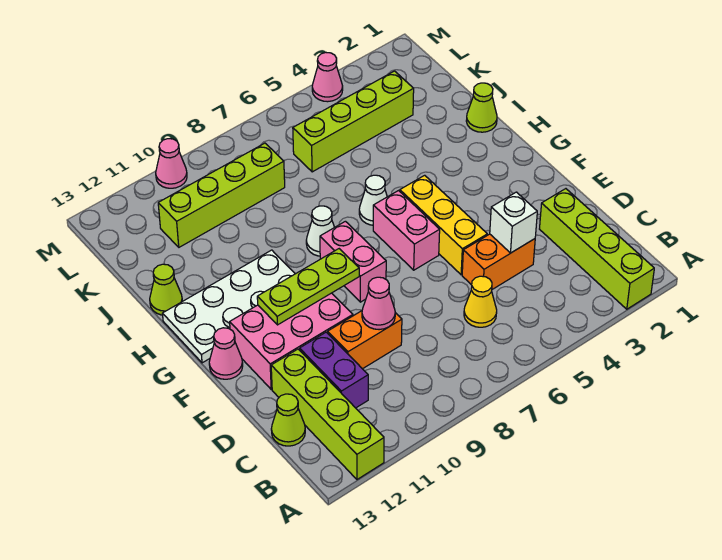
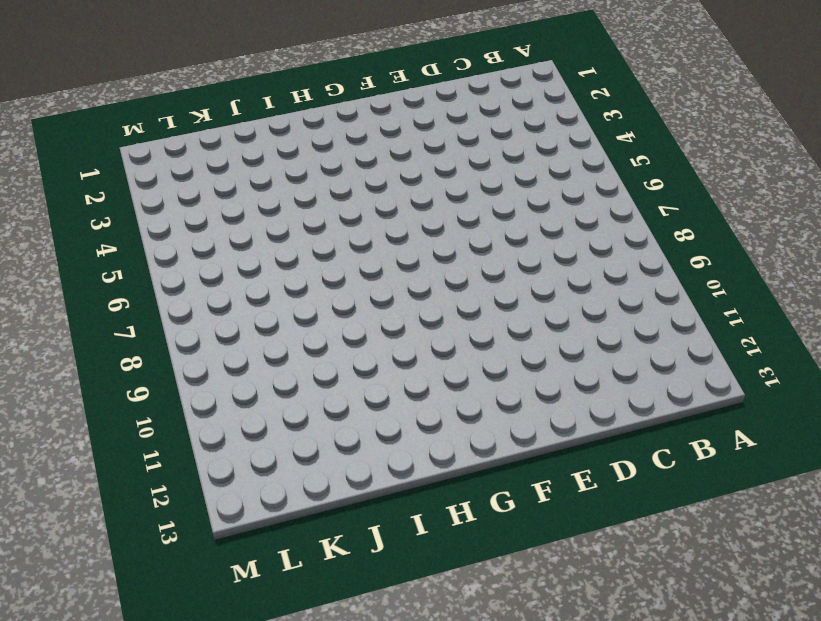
none -> lime 1x4 brick [540,189,654,309]
none -> lime 1x4 brick [271,349,384,479]
none -> yellow 1x1 cone [464,276,497,327]

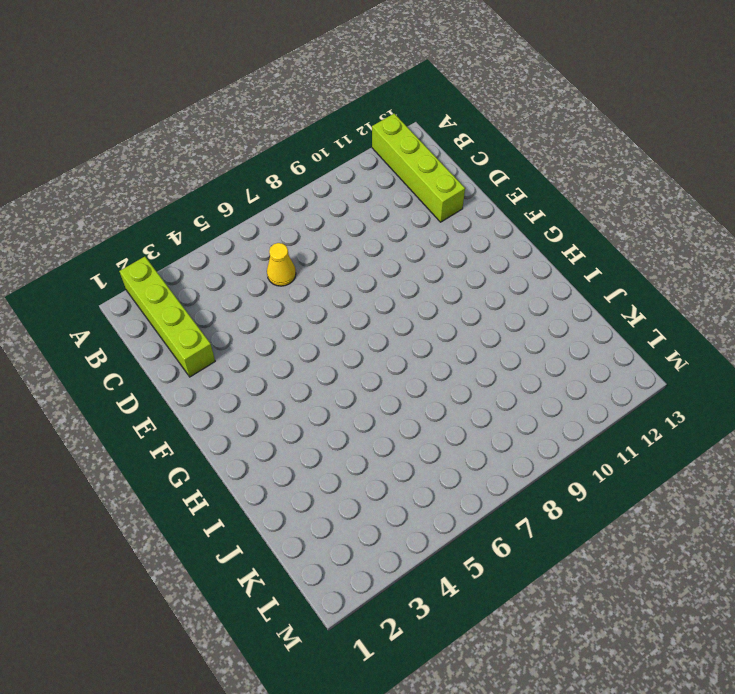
none -> purple 1x2 brick [300,332,368,408]
none -> lime 1x1 cone [271,394,305,446]
none -> orange 1x2 brick [462,234,535,289]

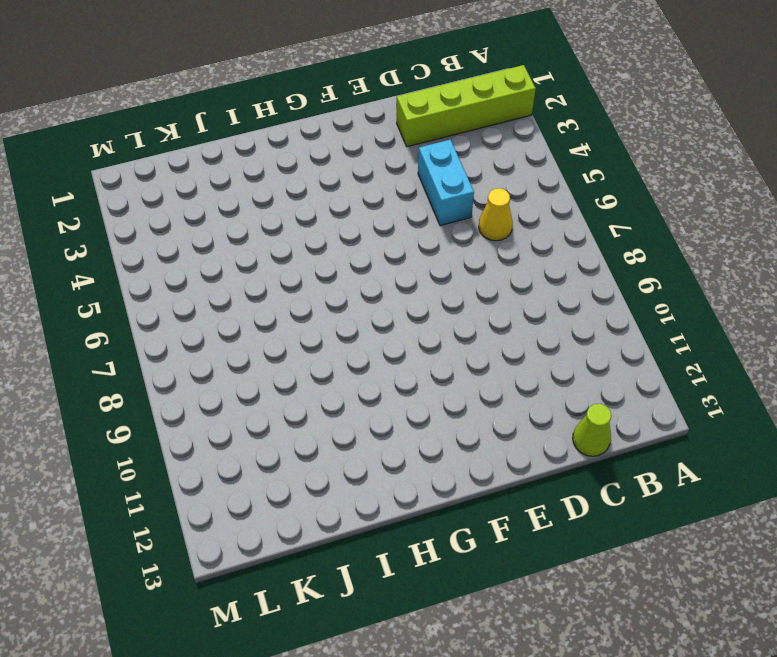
cyan 1x2 brick [418,140,474,226] -> orange 1x2 brick [462,234,535,289]
none -> lime 1x4 brick [271,349,384,479]
none -> purple 1x2 brick [300,332,368,408]
none -> orange 1x2 brick [328,311,402,369]

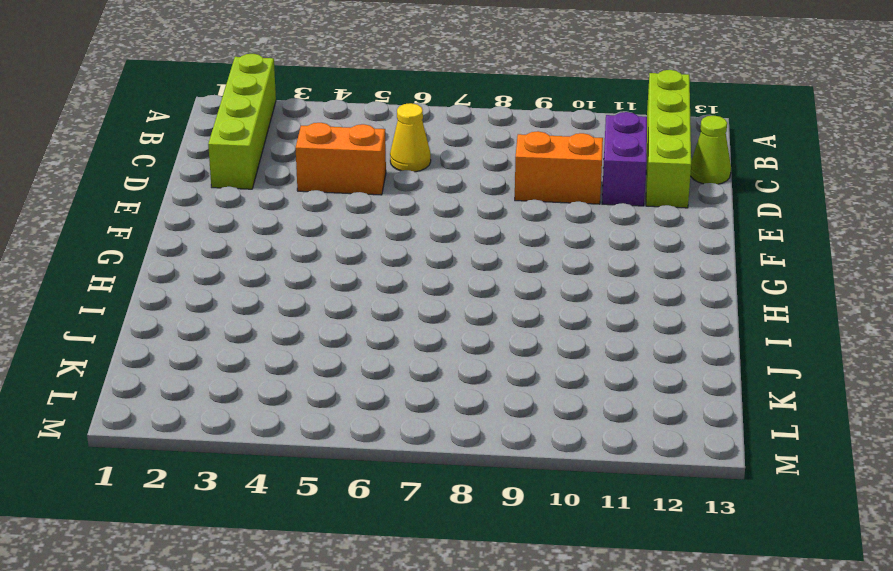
none -> yellow 1x3 brick [400,175,487,275]
none -> pink 2x3 brick [230,293,353,389]
none -> pink 1x2 brick [373,191,440,270]

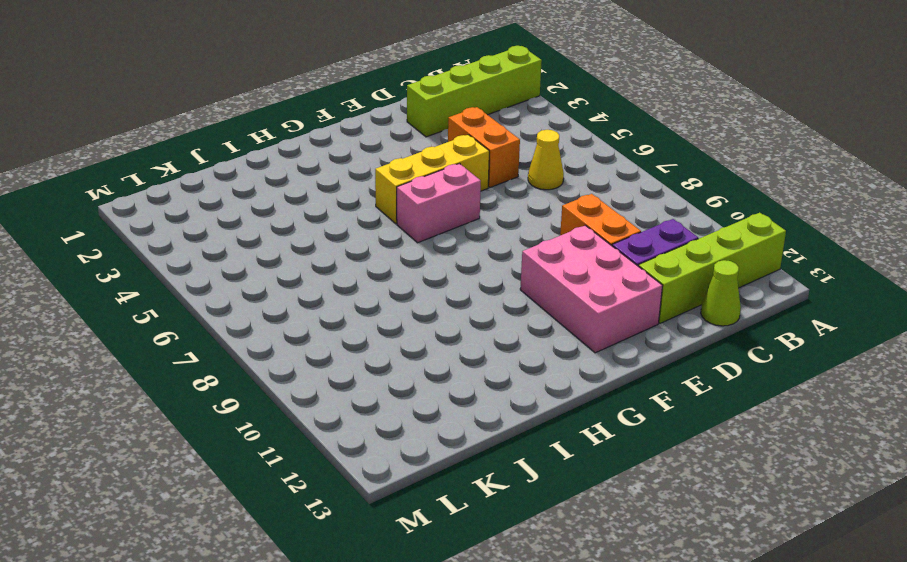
none -> pink 1x2 brick [320,221,386,302]
none -> pink 1x1 cone [209,328,243,379]
none -> white 2x4 plate [163,250,295,363]

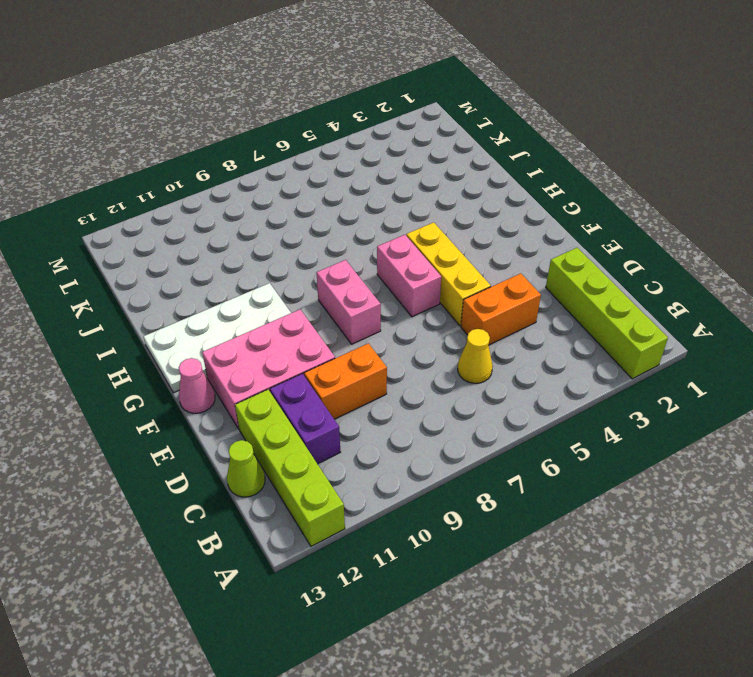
none -> white 1x1 cone [359,175,387,225]
none -> white 1x1 cone [306,206,334,256]
none -> lime 1x1 cone [466,83,497,132]

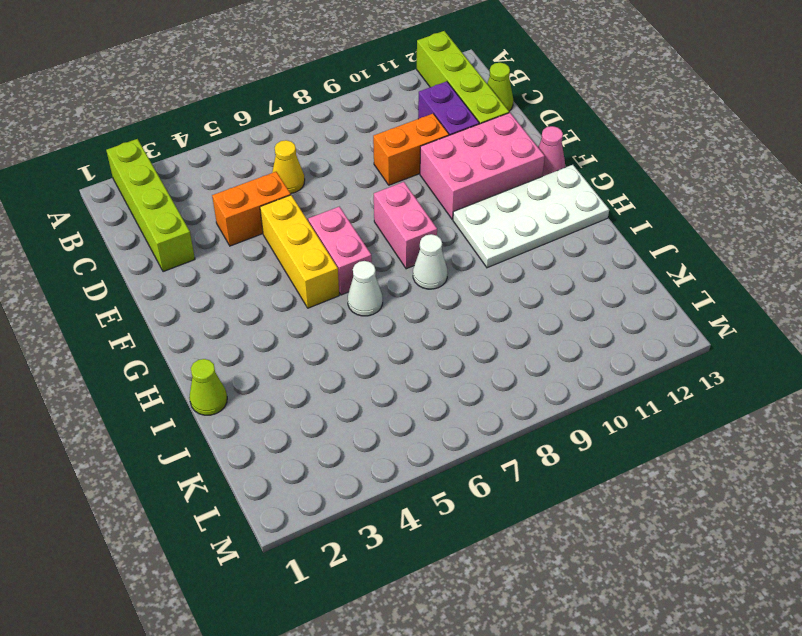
none -> lime 1x1 cone [150,264,182,315]
none -> lime 1x4 brick [293,71,414,172]
none -> lime 1x4 brick [158,143,285,247]

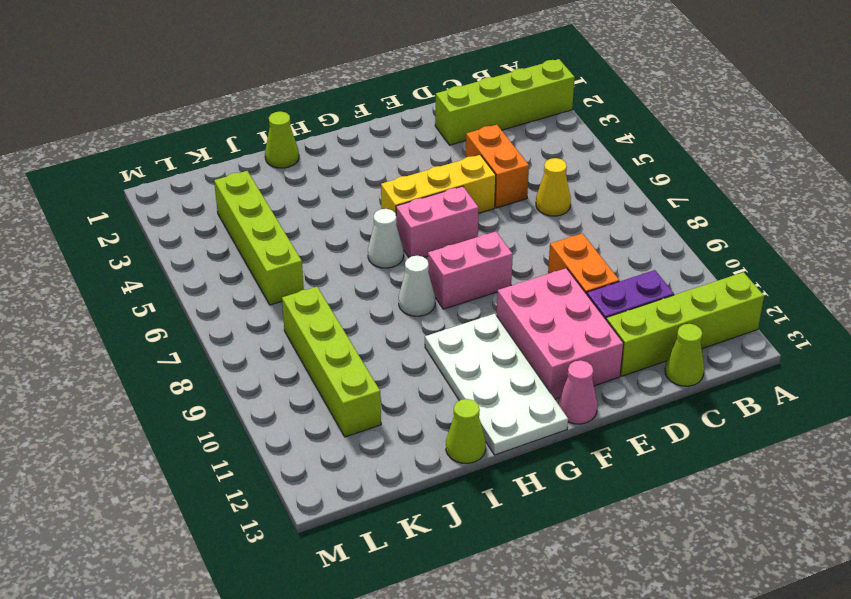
none -> pink 1x1 cone [312,53,343,102]
none -> pink 1x1 cone [156,139,187,188]
none -> white 1x1 brick [490,192,537,253]

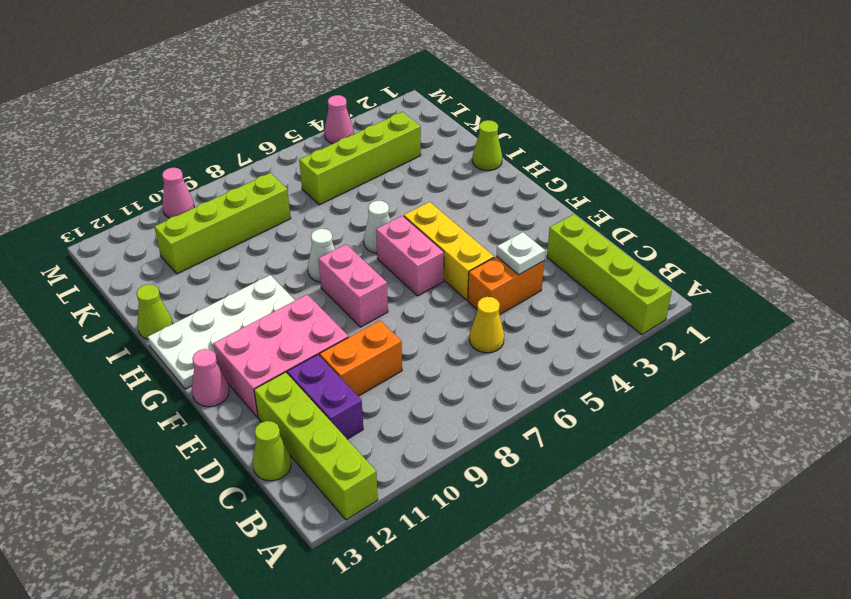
white 1x1 plate [496,232,545,275] -> white 1x1 brick [490,192,537,253]
none -> pink 1x1 cone [362,277,395,330]
none -> lime 1x3 plate [257,249,359,325]

